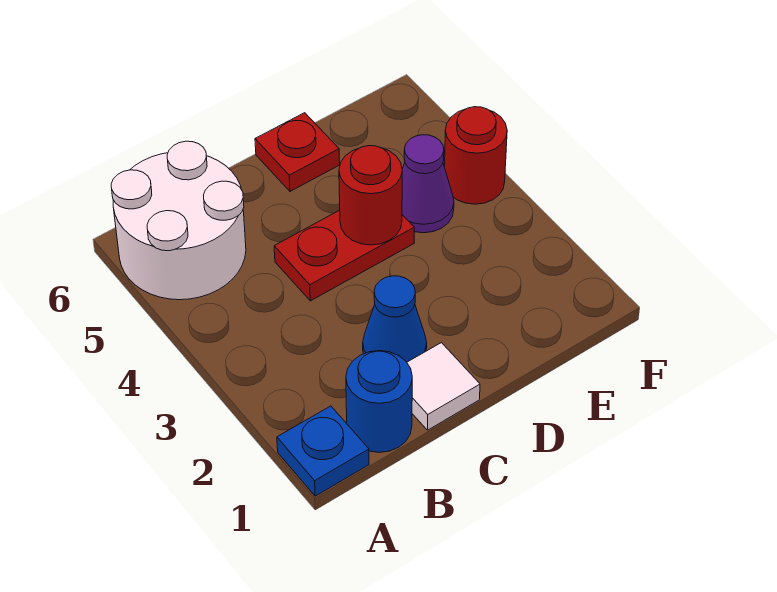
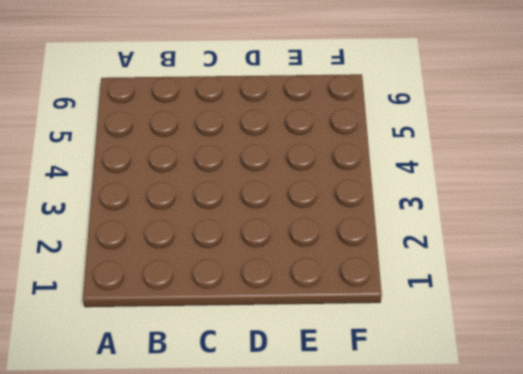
none -> blue 1x1 plate [277,406,369,496]
none -> white 2x2 round brick [111,141,246,300]

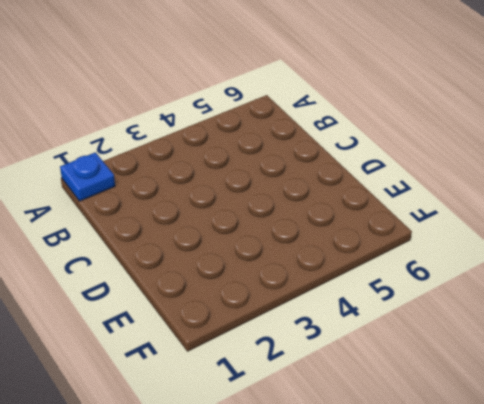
none -> white 2x2 round brick [111,141,246,300]
none -> blue 1x1 round brick [346,351,412,452]

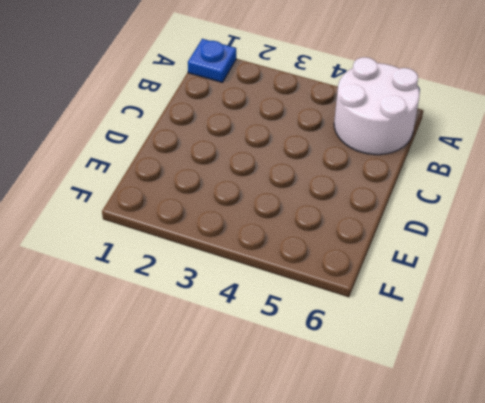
none -> blue 1x1 round brick [346,351,412,452]
none -> white 1x1 tile [407,343,480,430]

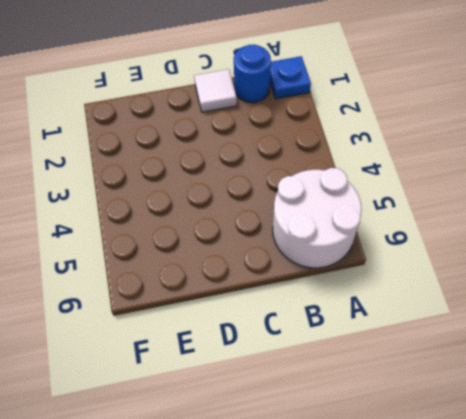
none -> blue 1x1 cone [363,276,427,362]
none -> red 1x2 plate [274,210,414,301]

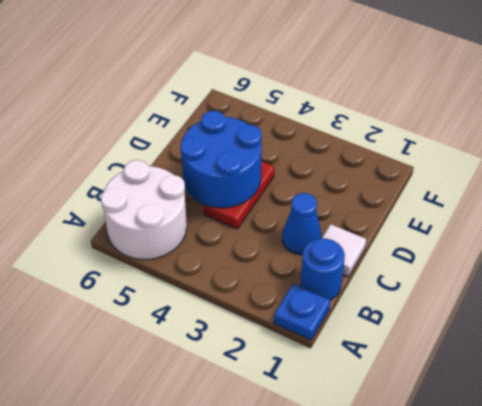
blue 2x2 round brick [180,111,262,208] -> red 1x1 round brick [339,146,402,245]
none -> red 1x1 plate [255,113,340,191]
none -> purple 1x1 cone [402,135,454,233]

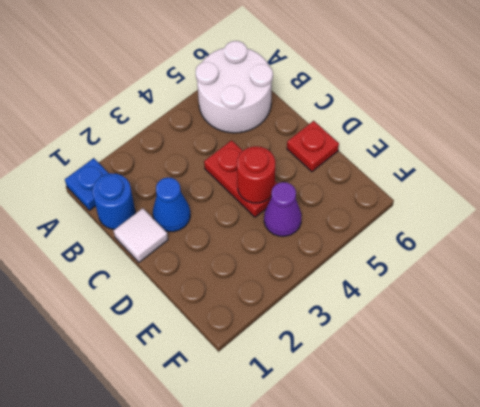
none -> red 1x1 round brick [445,107,507,204]

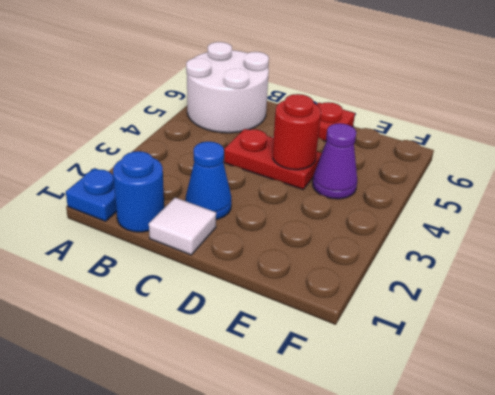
none -> red 1x1 round brick [445,107,507,204]

